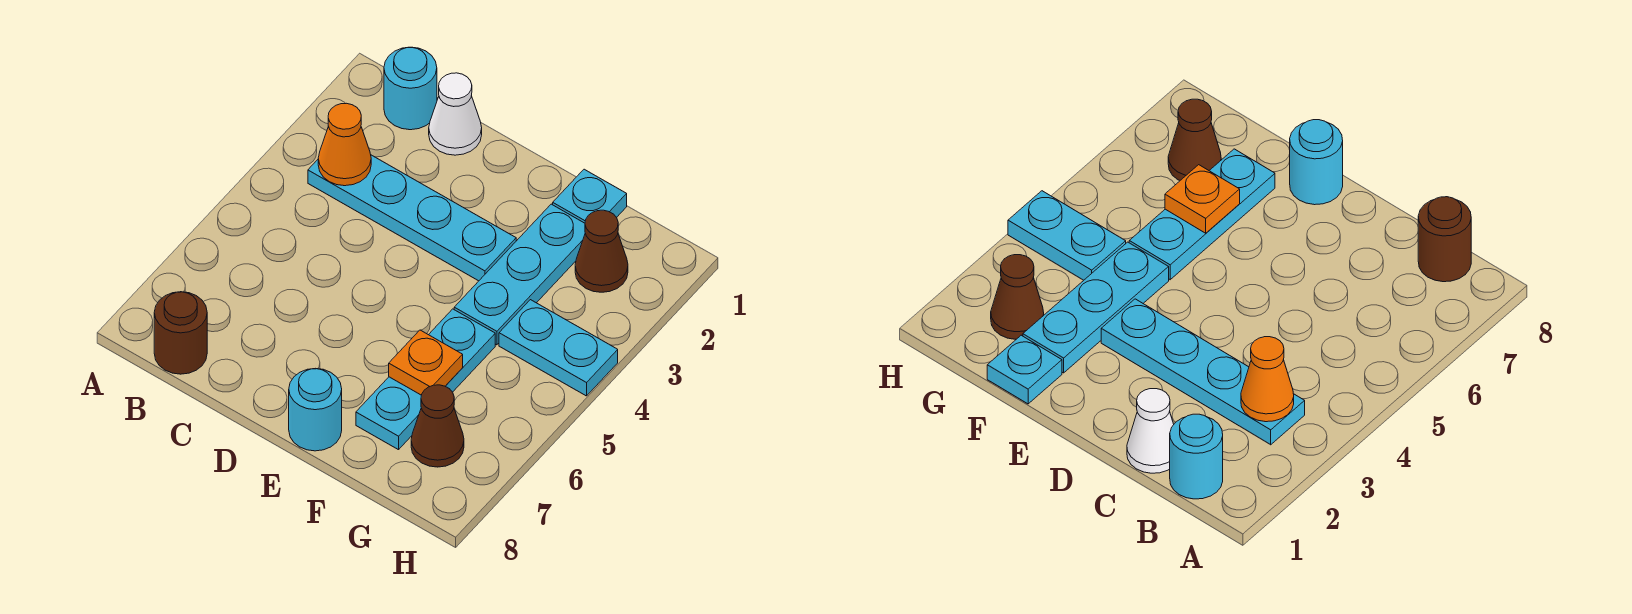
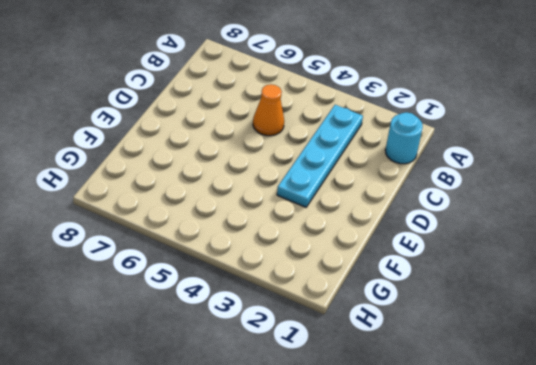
orange 1x1 cone [253,84,284,136] -> orange 1x1 cone moved to [318,103,371,186]
none -> brown 1x1 round brick [154,292,207,374]
none -> white 1x1 cone [429,73,482,155]
none -> cyan 1x1 round brick [289,368,342,451]

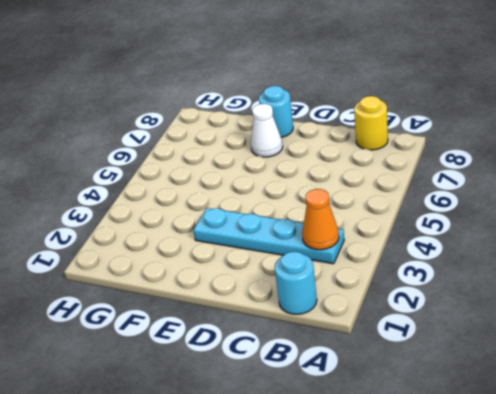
yellow 1x1 round brick [354,96,388,150] -> brown 1x1 round brick [154,292,207,374]
white 1x1 cone [251,104,283,157] -> white 1x1 cone moved to [429,73,482,155]
none -> cyan 1x1 plate [553,169,627,223]
none -> cyan 1x3 plate [454,204,585,345]
none -> cyan 1x3 plate [356,309,495,450]

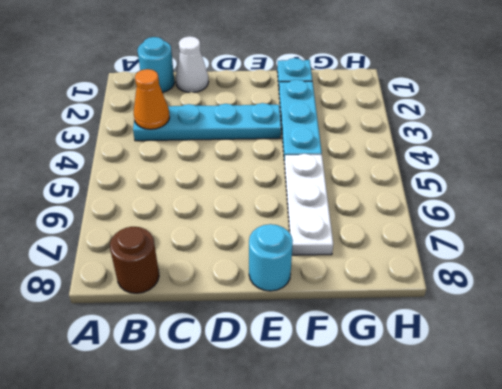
white 1x3 plate [284,154,333,255] -> cyan 1x3 plate [356,309,495,450]
none -> brown 1x1 cone [575,210,628,292]
none -> cyan 1x2 plate [499,300,618,396]
none -> brown 1x1 cone [411,385,464,467]

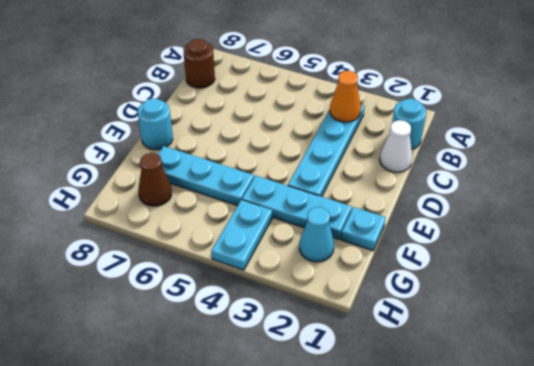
cyan 1x1 cone [299,207,334,262] -> brown 1x1 cone [575,210,628,292]
none -> orange 1x1 plate [389,330,463,395]

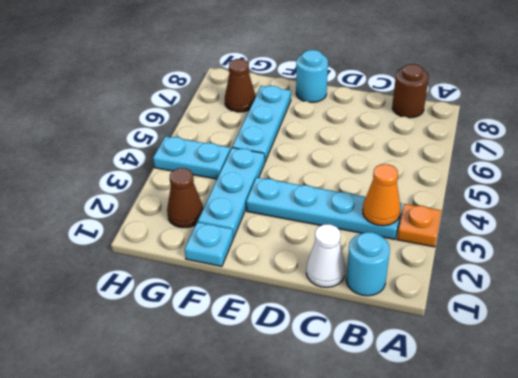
orange 1x1 plate [397,204,441,247] -> orange 1x1 plate moved to [389,330,463,395]

